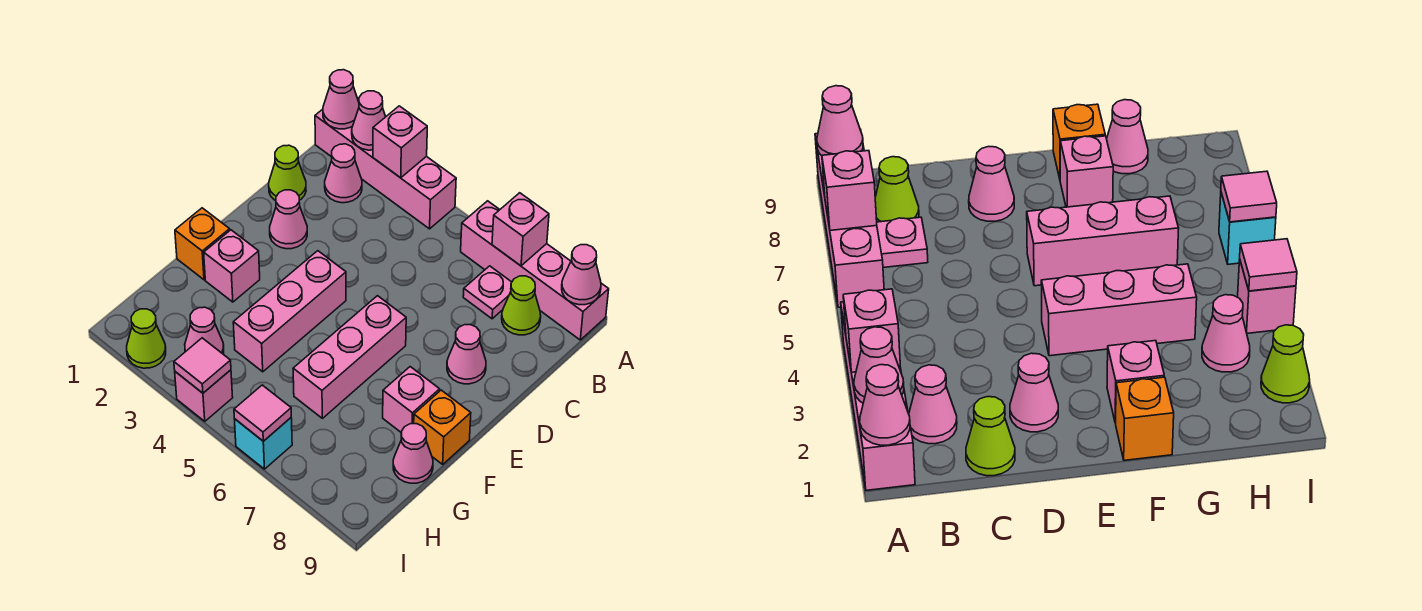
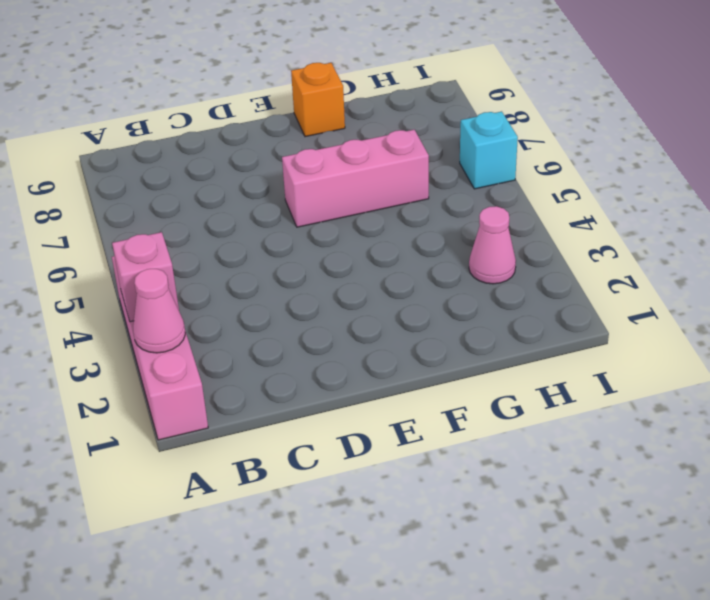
none -> pink 1x4 brick [461,201,609,340]
none -> pink 1x1 cone [325,144,362,203]
none -> pink 1x1 plate [463,266,512,319]

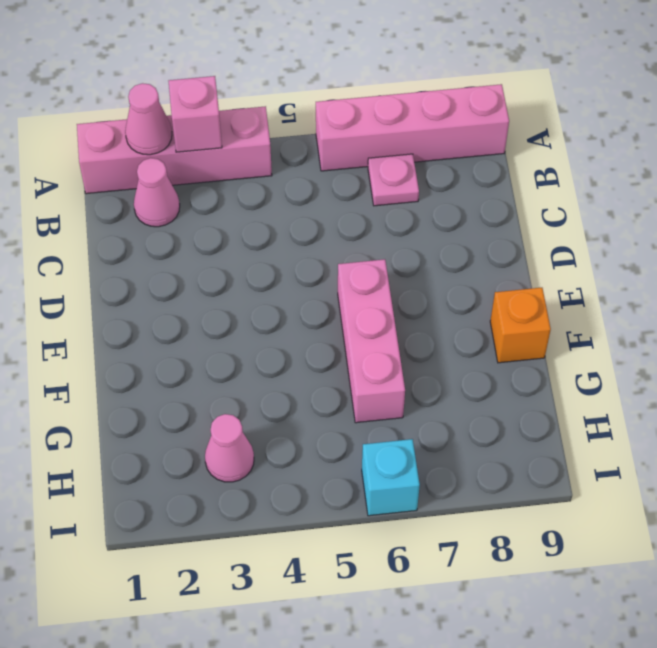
none -> lime 1x1 cone [502,276,541,335]
none -> lime 1x1 cone [269,145,306,201]
none -> pink 1x1 cone [270,190,307,249]

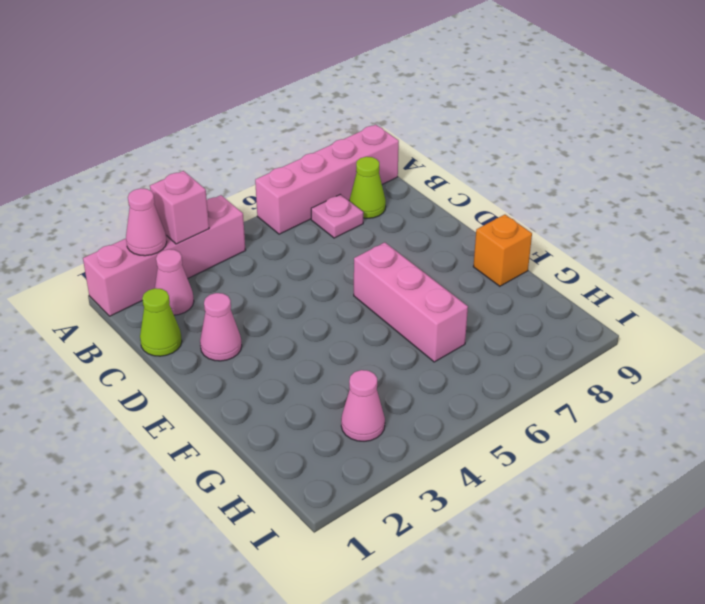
none -> pink 1x1 cone [447,325,486,384]
none -> pink 1x3 brick [233,251,346,372]
none -> orange 1x1 brick [175,208,230,280]

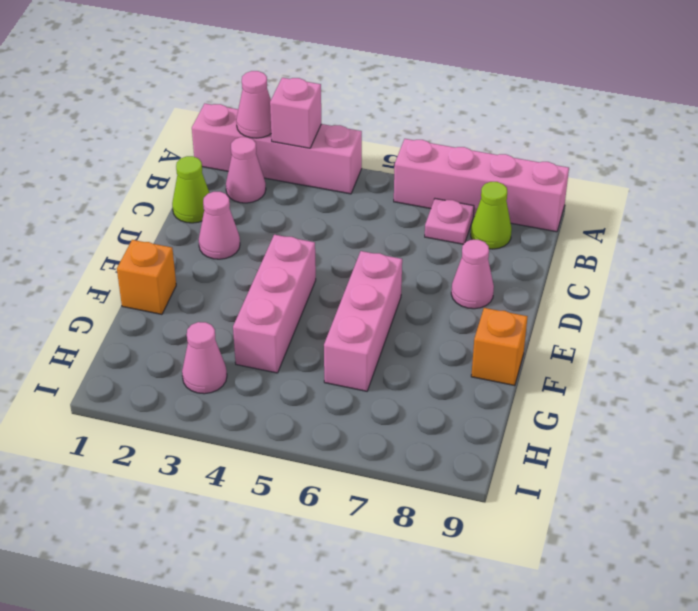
none -> pink 1x1 brick [204,230,260,302]
none -> pink 1x1 brick [383,367,440,432]
none -> pink 1x1 cone [393,424,433,483]

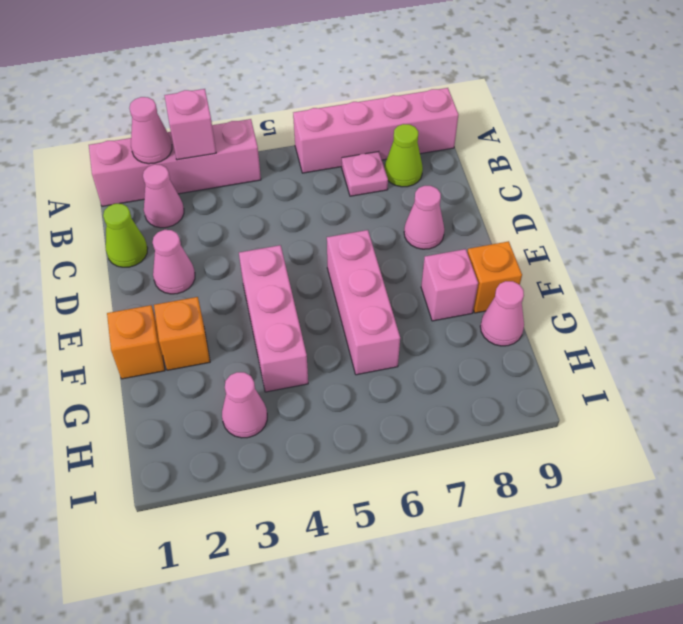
orange 1x1 brick [154,297,210,370] -> pink 1x1 brick [204,230,260,302]
none -> lime 1x1 cone [127,309,166,368]
none -> pink 1x1 brick [175,370,233,421]
none -> cyan 1x1 brick [235,418,292,469]

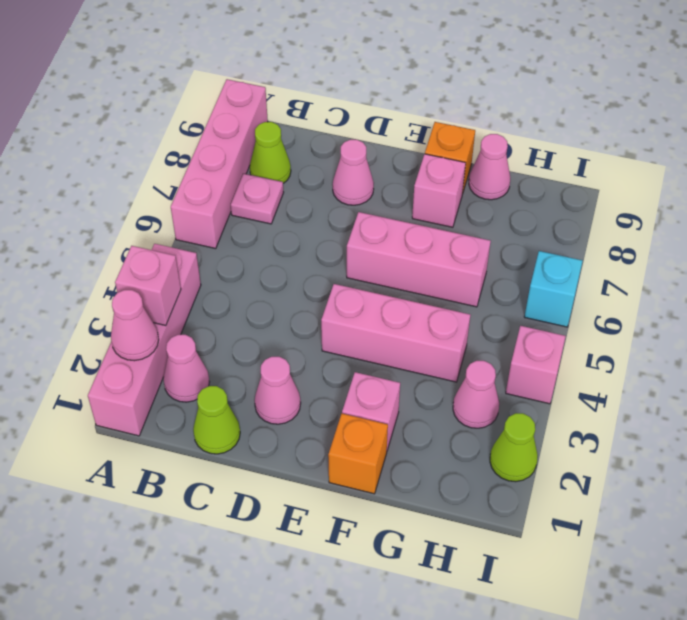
none -> pink 1x1 cone [323,70,359,129]
none -> pink 1x1 brick [492,193,549,266]
none -> pink 1x1 cone [562,245,601,305]

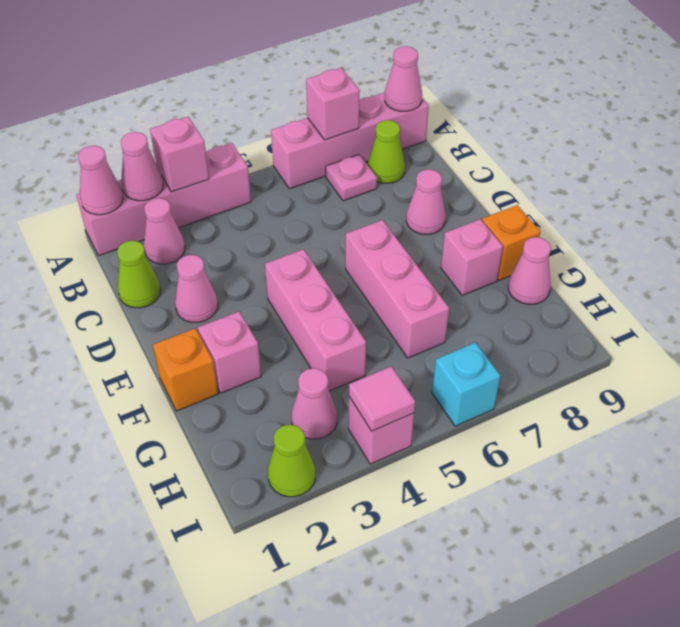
none -> pink 1x1 tile [234,385,291,441]

